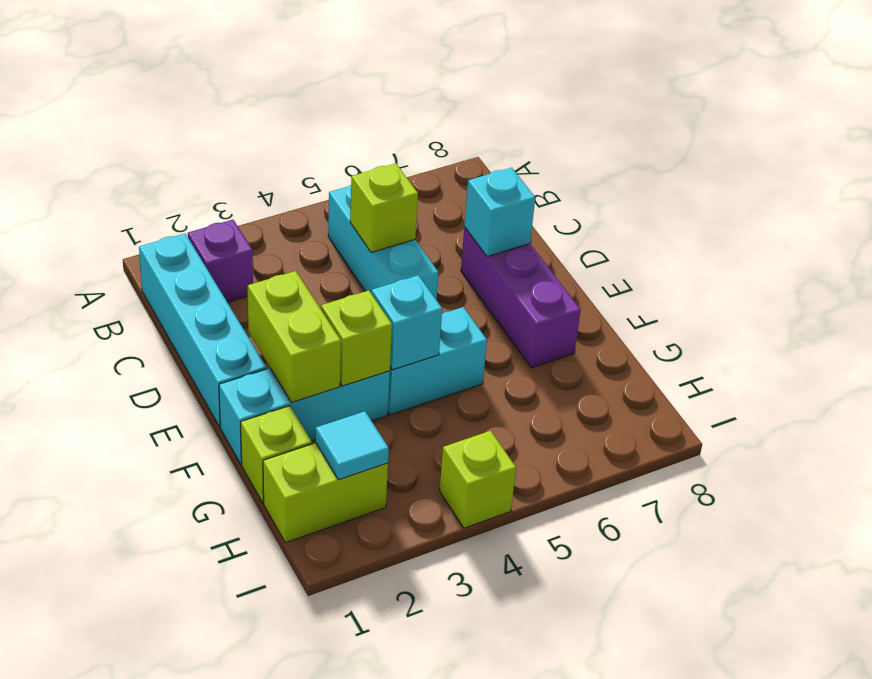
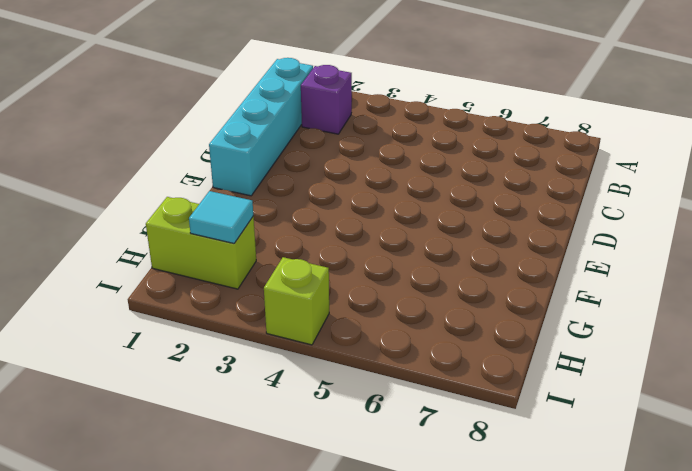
none -> cyan 1x3 brick [328,185,438,300]
none -> purple 1x3 brick [461,227,581,368]
none -> cyan 1x3 brick [219,368,390,464]

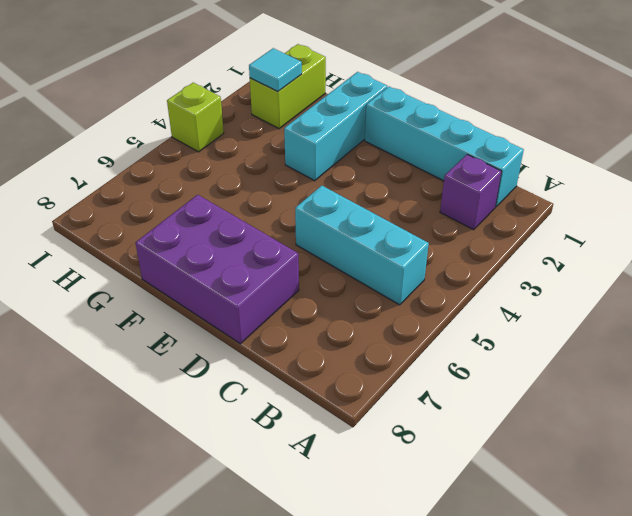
purple 2x3 brick [136,195,299,344] -> purple 1x3 brick [461,227,581,368]
none -> cyan 1x2 brick [388,307,487,415]
none -> lime 1x1 brick [241,406,312,503]
none -> lime 1x1 brick [350,163,418,253]

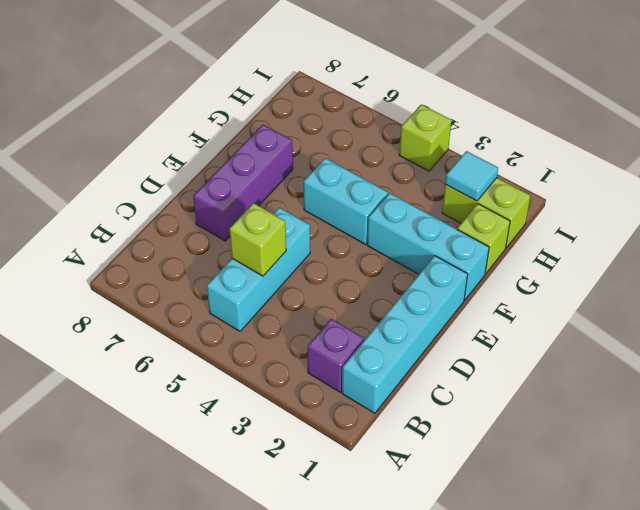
none -> cyan 1x1 brick [464,168,535,257]
none -> lime 1x2 brick [248,271,341,402]
none -> lime 1x1 brick [321,291,392,386]

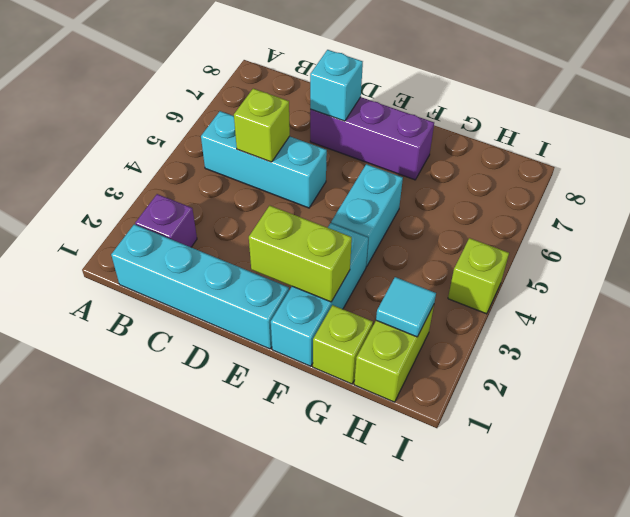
none -> lime 1x1 brick [321,291,392,386]
none -> cyan 1x1 brick [371,275,442,370]

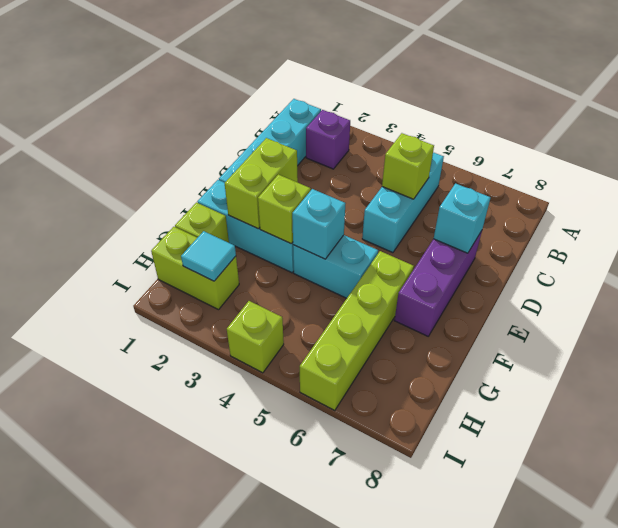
lime 1x4 brick [300,251,414,411] -> none

